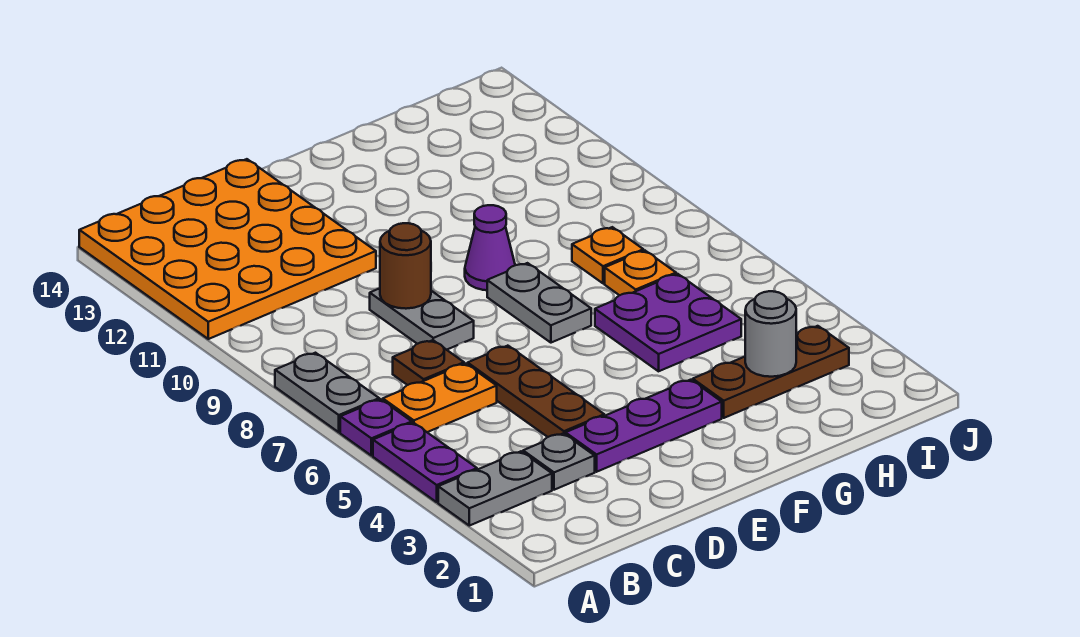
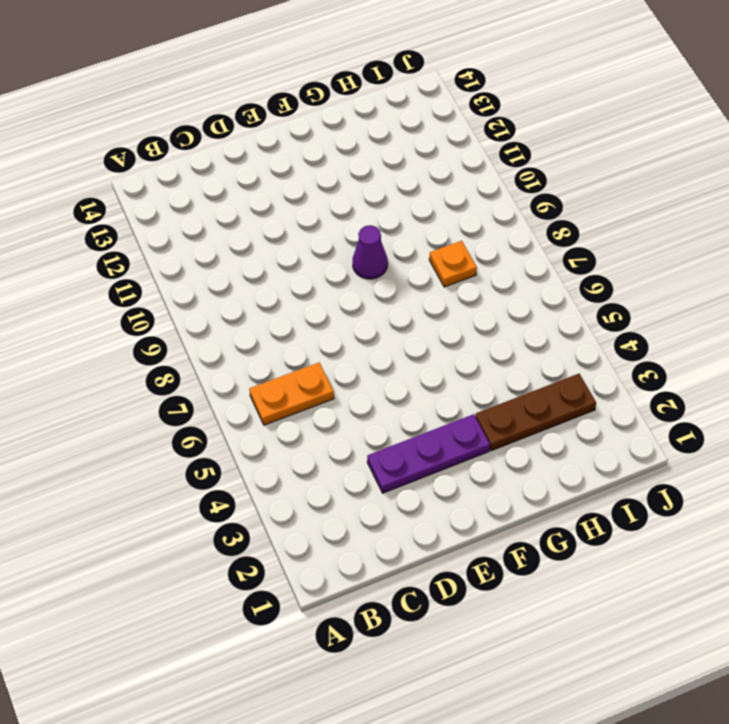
none -> grey 1x2 plate [438,451,552,526]
none -> purple 1x2 plate [373,423,477,502]
none -> purple 1x1 plate [340,399,412,456]

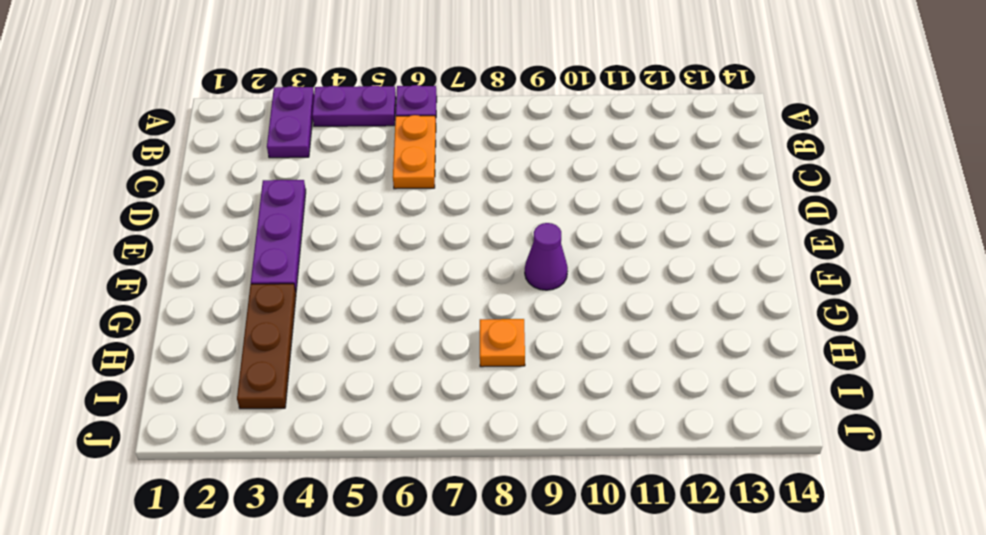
purple 1x2 plate [267,86,314,158] -> grey 1x2 plate [438,451,552,526]
none -> grey 1x2 plate [275,353,379,432]
none -> orange 4x4 plate [79,159,376,339]
none -> grey 1x1 plate [523,433,595,490]

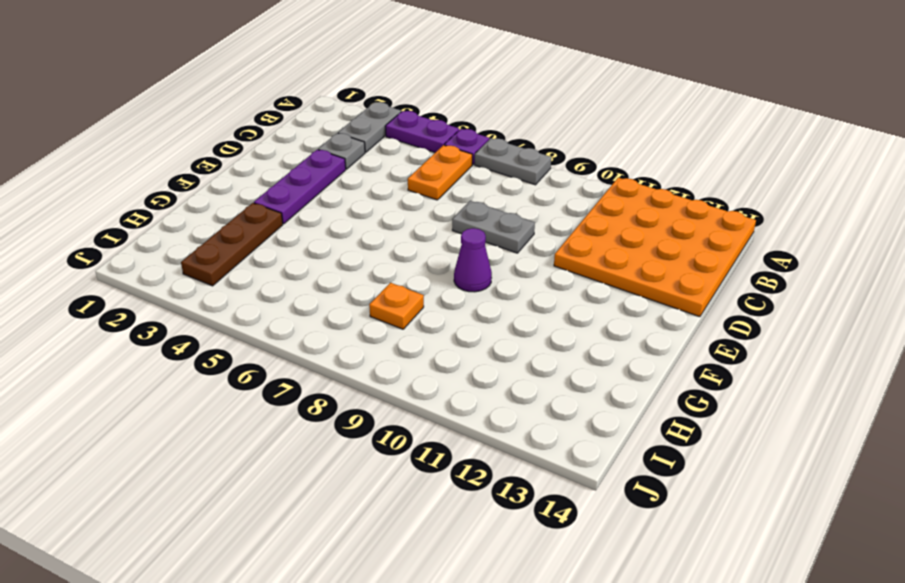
none -> brown 1x1 plate [393,340,464,385]
none -> brown 1x3 plate [468,346,604,437]
none -> grey 1x2 plate [487,263,591,343]

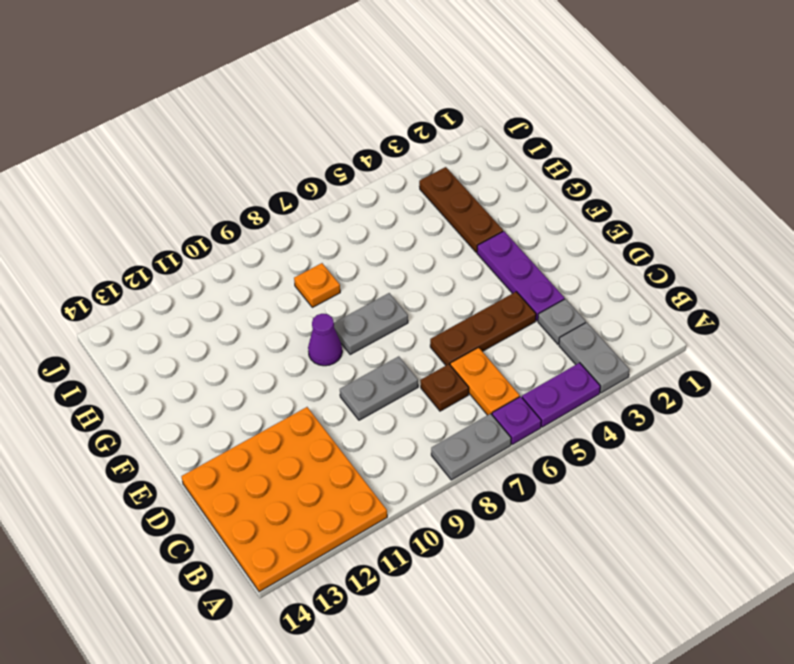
none -> purple 2x2 plate [595,274,741,371]
none -> orange 1x1 plate [605,251,676,295]
none -> brown 1x1 round brick [380,223,431,309]

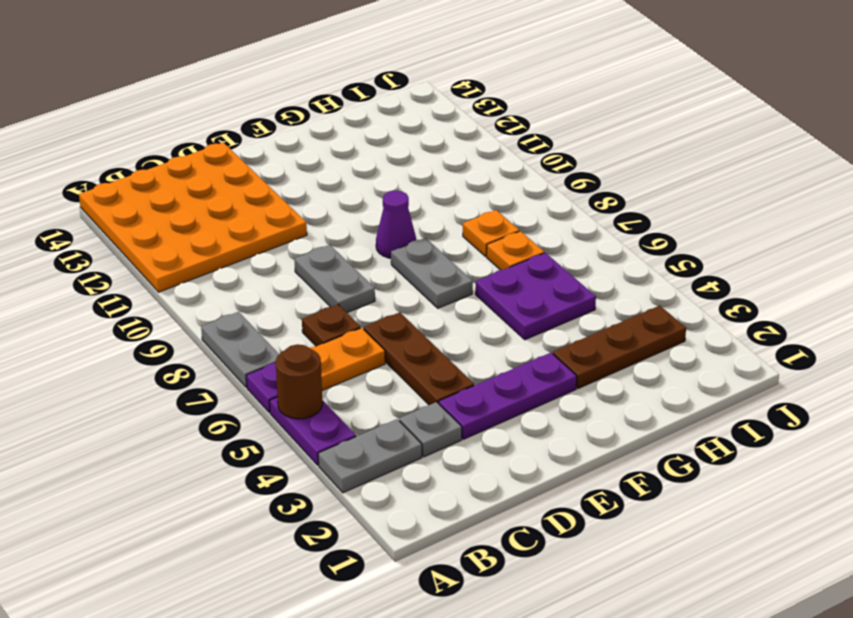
brown 1x1 round brick [276,344,322,419] -> brown 1x1 round brick moved to [380,223,431,309]
none -> grey 1x1 round brick [745,291,797,377]

